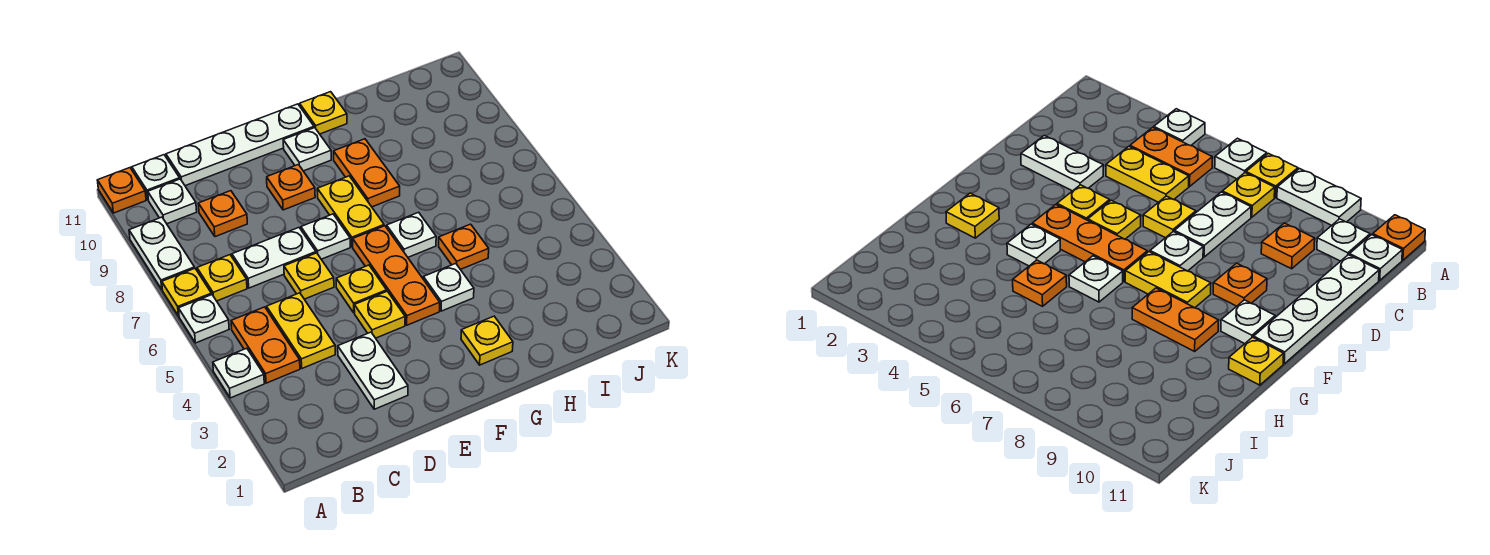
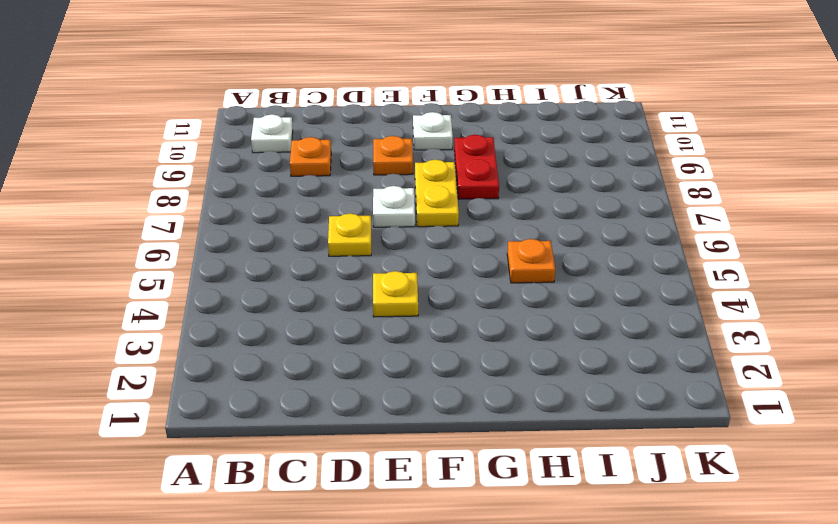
red 1x2 plate [454,135,499,199] -> orange 1x2 plate [334,139,400,207]
none -> white 1x1 plate [213,348,264,398]
none -> white 1x1 plate [179,295,229,343]
none -> yellow 1x1 plate [162,269,211,316]

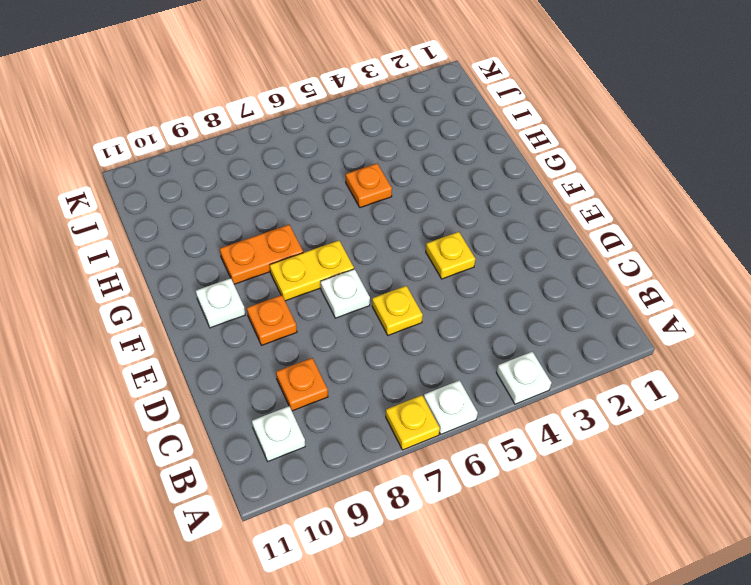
none -> white 1x2 plate [129,217,195,289]
none -> orange 1x1 plate [97,168,146,213]
none -> orange 1x2 plate [231,307,300,383]

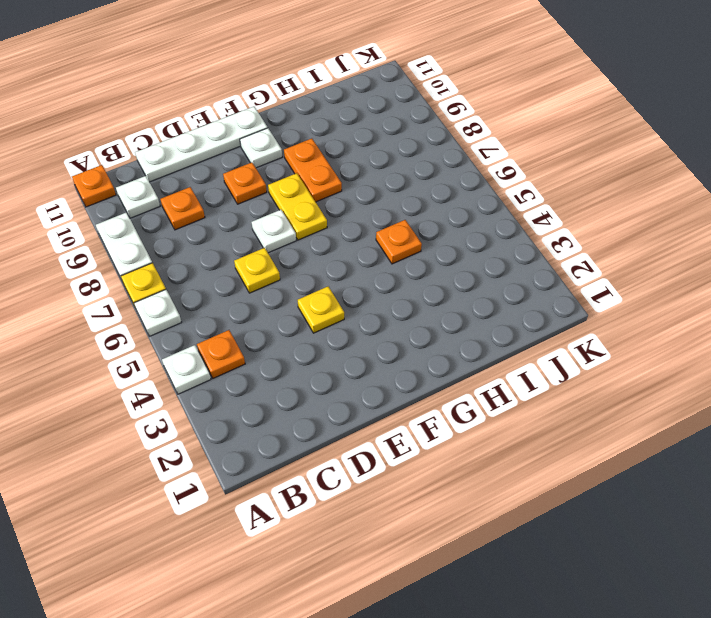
orange 1x1 plate [197,330,245,378] -> orange 1x2 plate [231,307,300,383]
none -> yellow 1x1 plate [197,255,247,301]
none -> white 1x1 plate [132,155,180,199]
none -> yellow 1x2 plate [267,293,335,368]

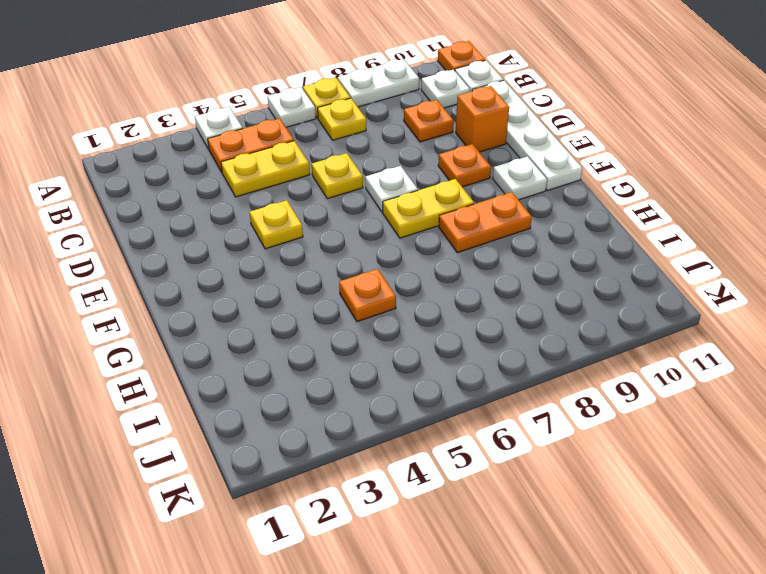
orange 1x1 brick [456,86,509,152] -> none
none -> white 1x2 plate [232,228,316,288]
none -> white 1x2 plate [338,332,408,409]
none -> yellow 1x1 plate [336,265,387,313]

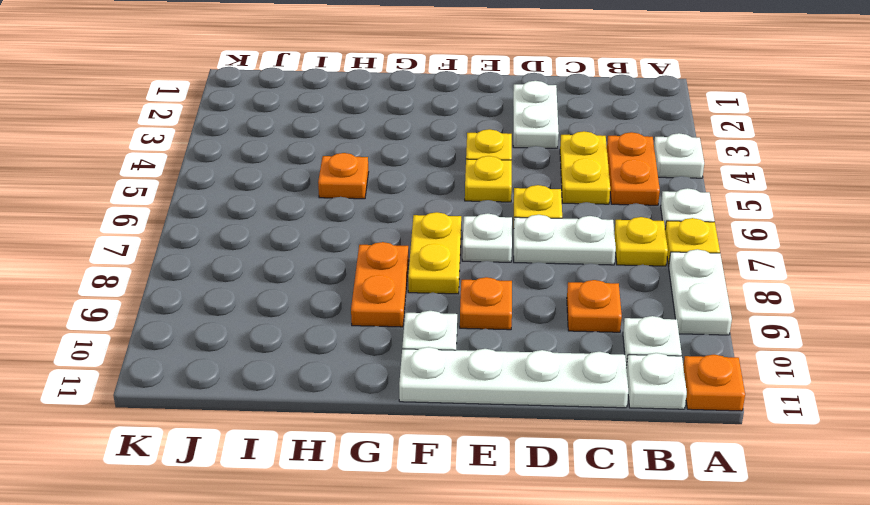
none -> orange 1x3 plate [353,226,440,325]
none -> yellow 1x1 plate [461,316,513,365]
none -> white 1x1 plate [423,263,474,311]

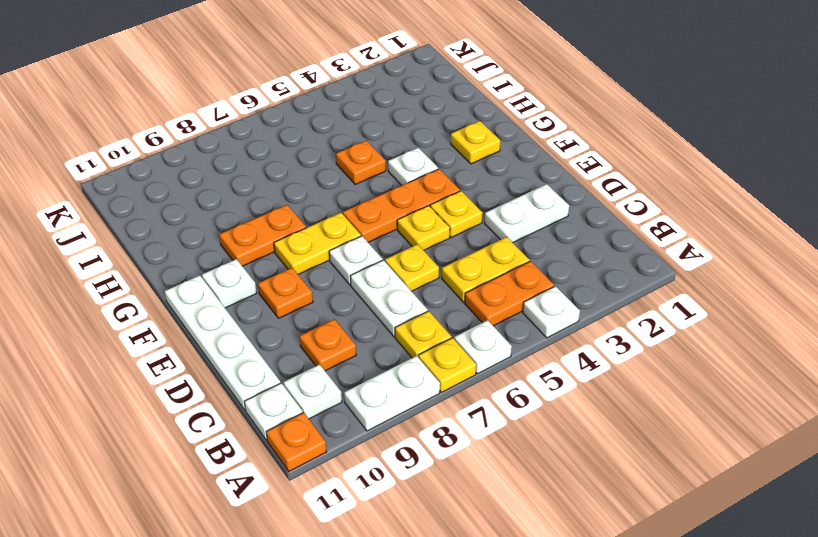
none -> white 1x1 plate [387,212,436,257]
none -> yellow 1x1 plate [300,92,347,134]

